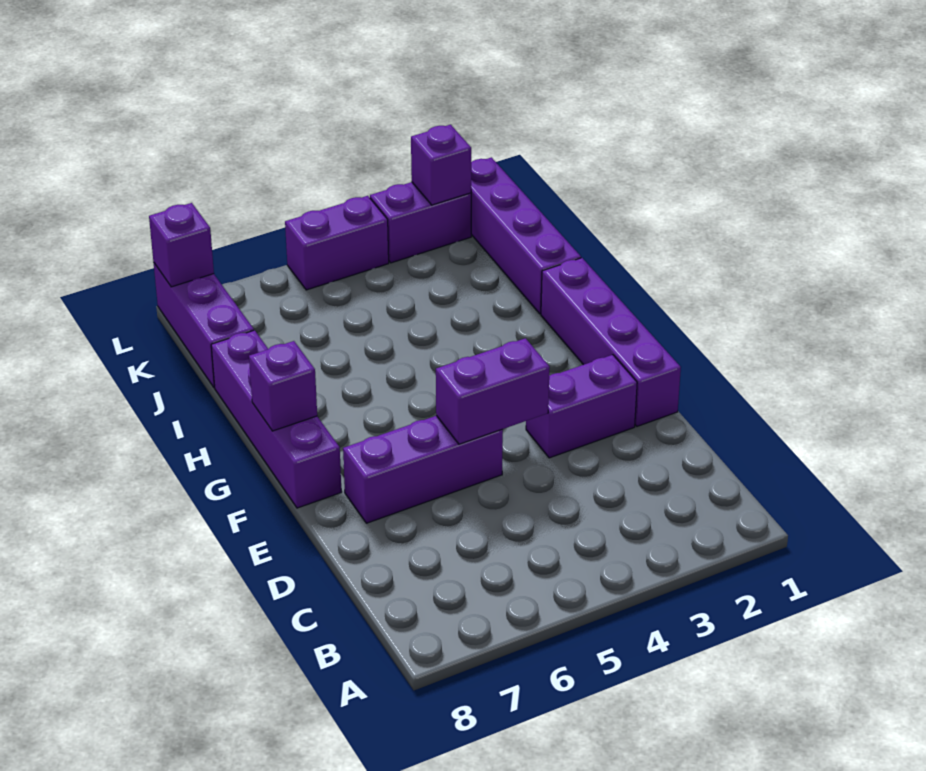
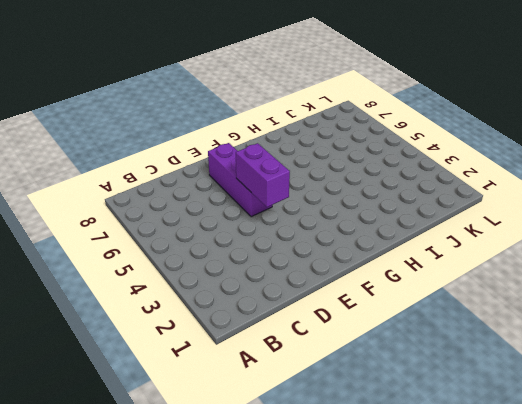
none -> purple 1x4 brick [541,258,681,426]
none -> purple 1x2 brick [526,355,637,458]
none -> purple 1x4 brick [211,330,342,508]

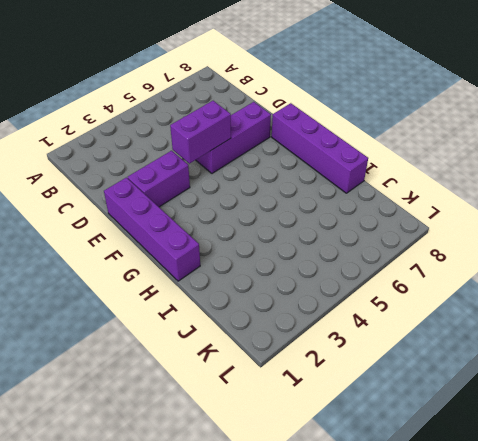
none -> purple 1x4 brick [471,157,581,314]
none -> purple 1x3 brick [154,263,254,388]
none -> purple 1x2 brick [370,182,471,263]

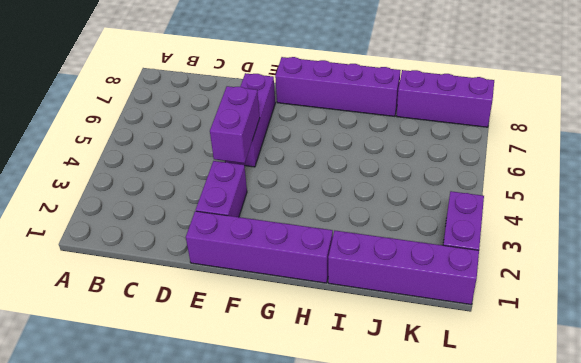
none -> purple 1x2 brick [285,196,389,290]
none -> purple 1x1 brick [249,341,317,431]
none -> purple 1x1 brick [411,125,471,205]

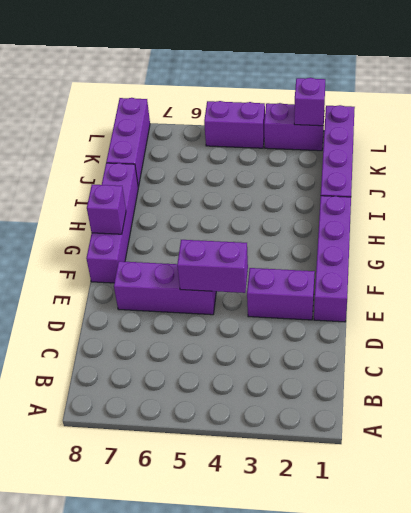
none -> purple 1x1 brick [149,203,214,287]

